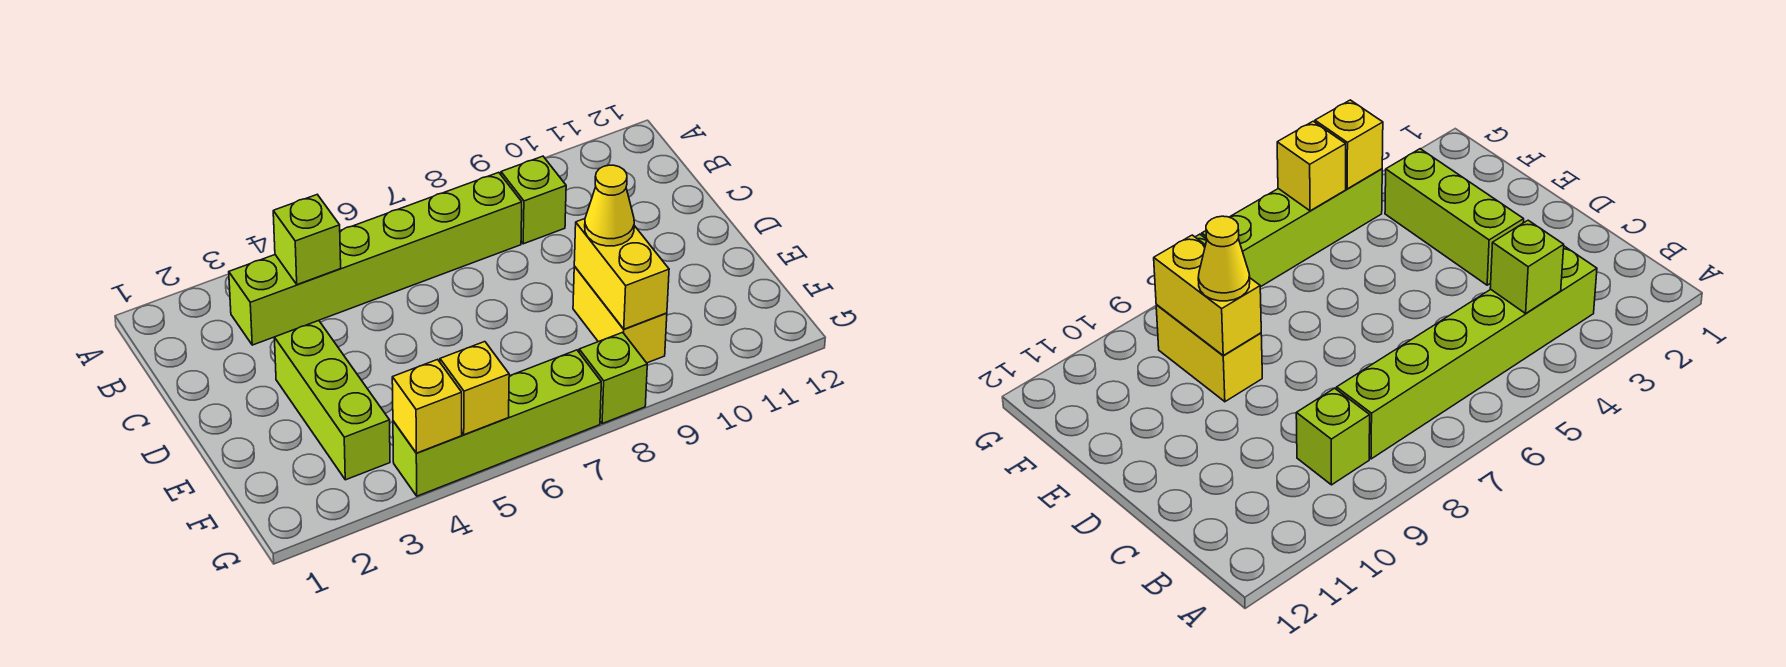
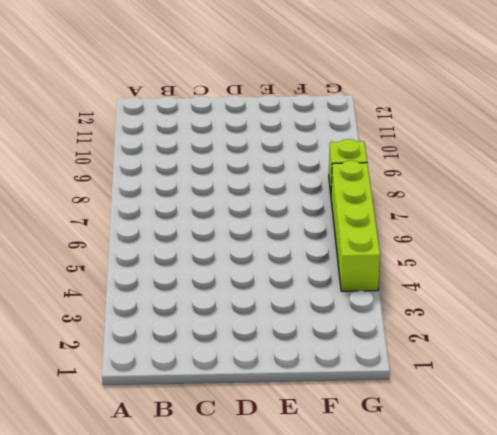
none -> lime 1x6 brick [229,172,522,345]
none -> lime 1x1 brick [501,156,566,244]

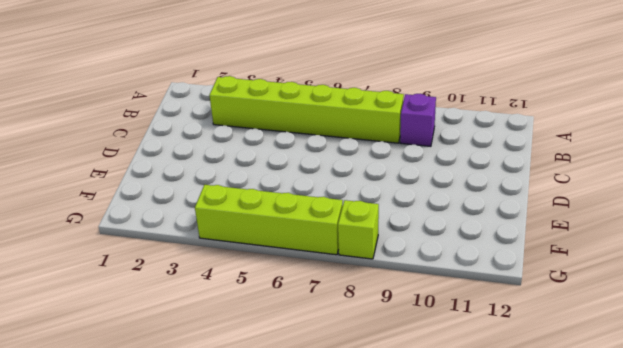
purple 1x1 brick [400,94,436,146] -> lime 1x1 brick [501,156,566,244]
none -> lime 1x3 brick [274,321,390,480]
none -> yellow 1x2 brick [573,266,667,363]

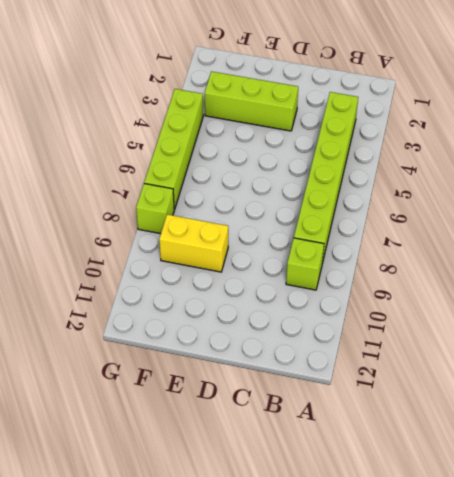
none -> lime 1x1 brick [273,195,341,285]
none -> yellow 1x2 brick [574,219,669,329]

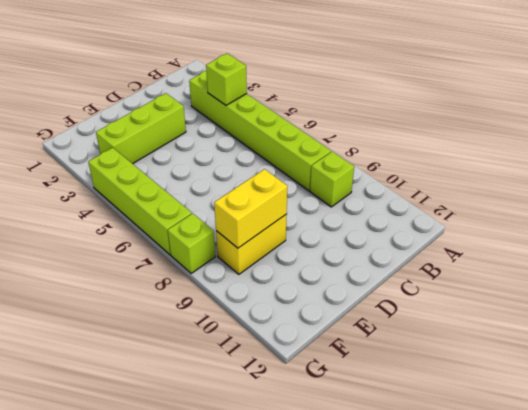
none -> yellow 1x1 brick [392,359,462,453]
none -> yellow 1x1 brick [440,342,509,435]

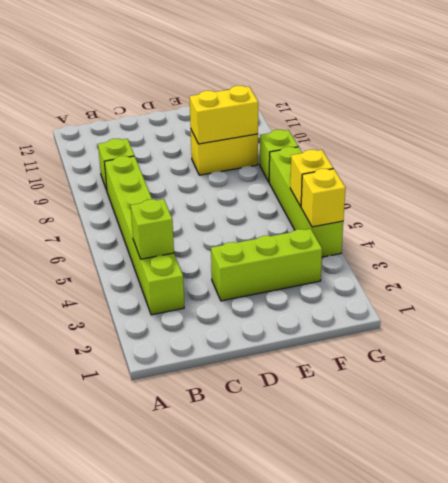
none -> yellow 1x1 cone [585,165,634,246]

